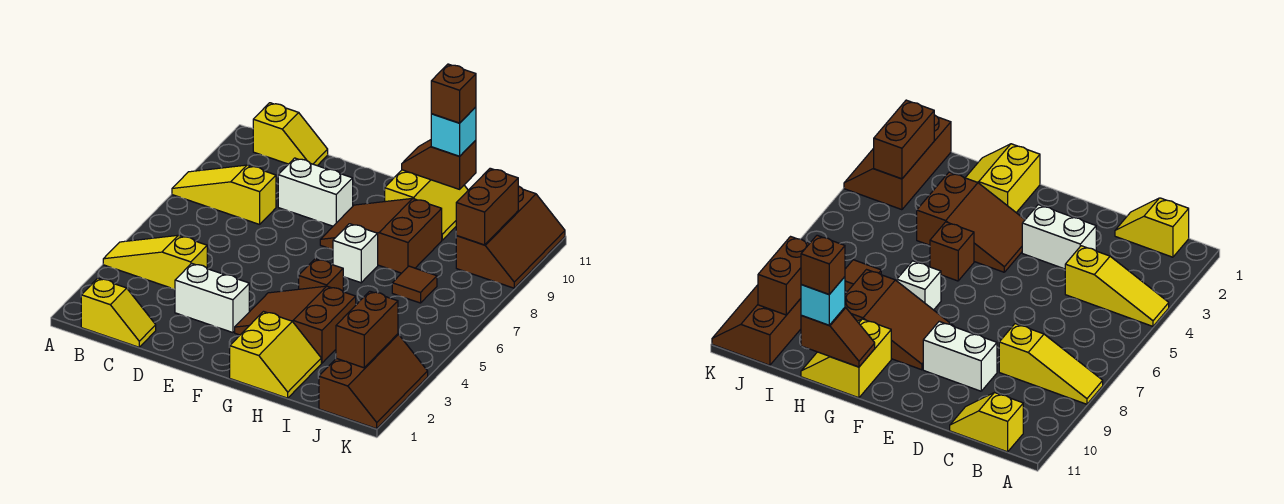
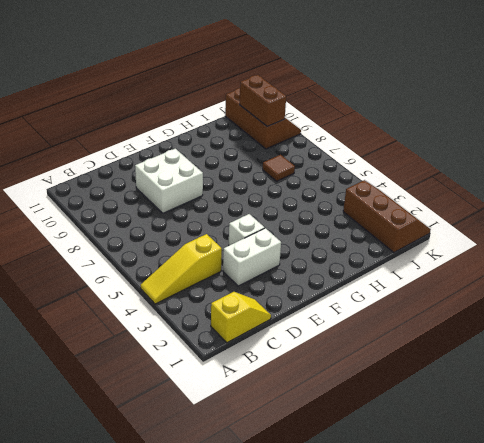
white 2x2 brick [135,149,203,213] -> white 1x2 brick [278,158,353,226]
white 1x1 brick [229,214,264,245] -> white 1x1 brick moved to [333,224,378,283]
none -> yellow 1x3 slope [172,165,276,224]
none -> yellow 1x2 slope [253,103,328,166]
none -> brown 2x3 slope [235,286,356,363]

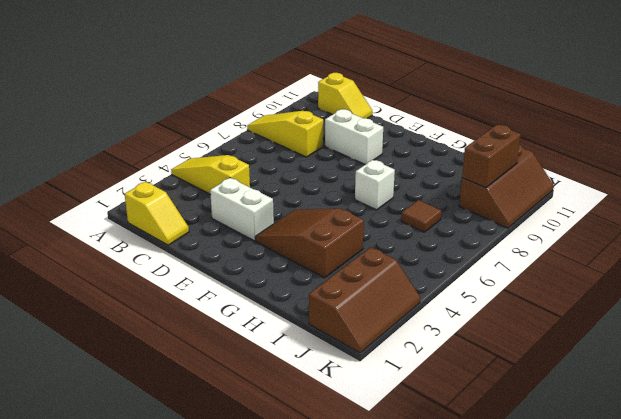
none -> brown 2x3 slope [320,198,442,273]
none -> yellow 2x2 slope [230,312,321,398]
none -> brown 1x1 brick [299,259,343,291]

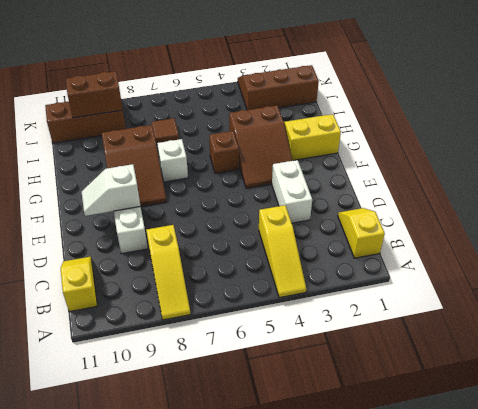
white 1x2 slope [82,164,140,216] -> none
none -> yellow 2x2 slope [385,170,468,240]
none -> brown 1x2 slope [402,140,476,189]
none -> brown 1x2 brick [336,291,398,368]

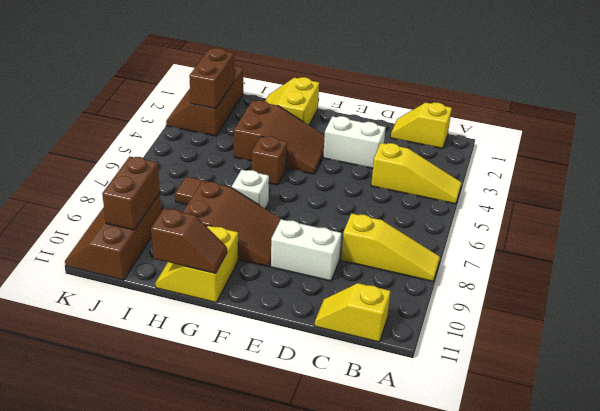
none -> cyan 1x1 brick [431,107,476,156]
none -> brown 1x1 brick [431,64,476,123]

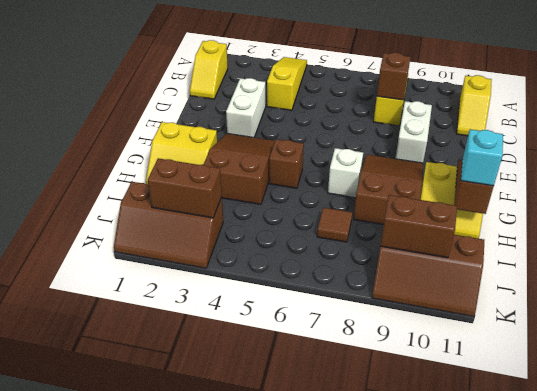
brown 1x1 brick [377,53,410,100] -> brown 1x1 brick moved to [431,64,476,123]

